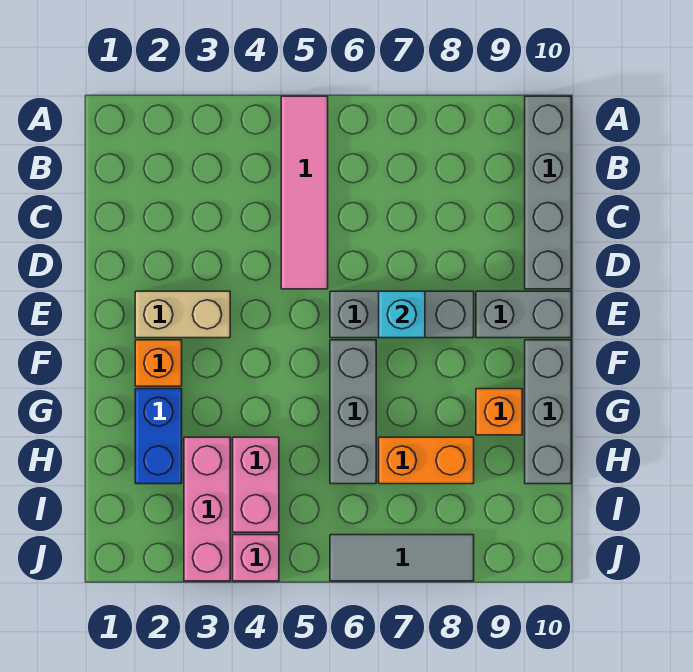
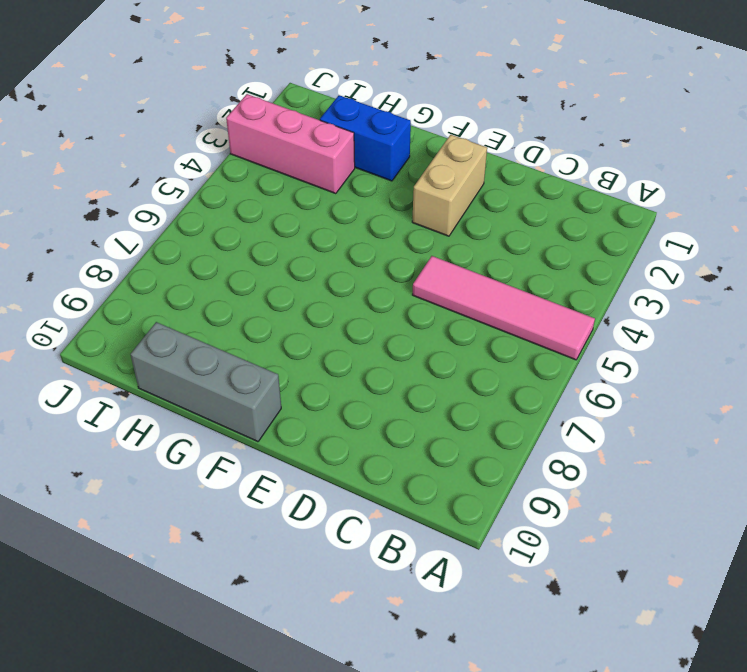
none -> grey 1x4 brick [525,96,571,289]
none -> grey 1x3 brick [330,291,474,338]
none -> grey 1x2 brick [476,291,571,338]

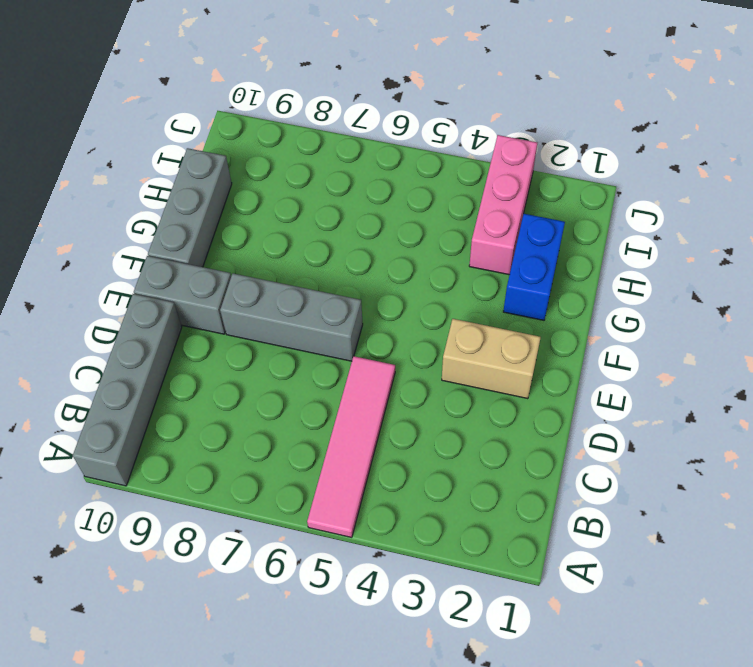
none -> orange 1x1 brick [135,340,182,386]
none -> grey 1x3 brick [330,340,376,484]
none -> orange 1x1 brick [476,389,522,435]

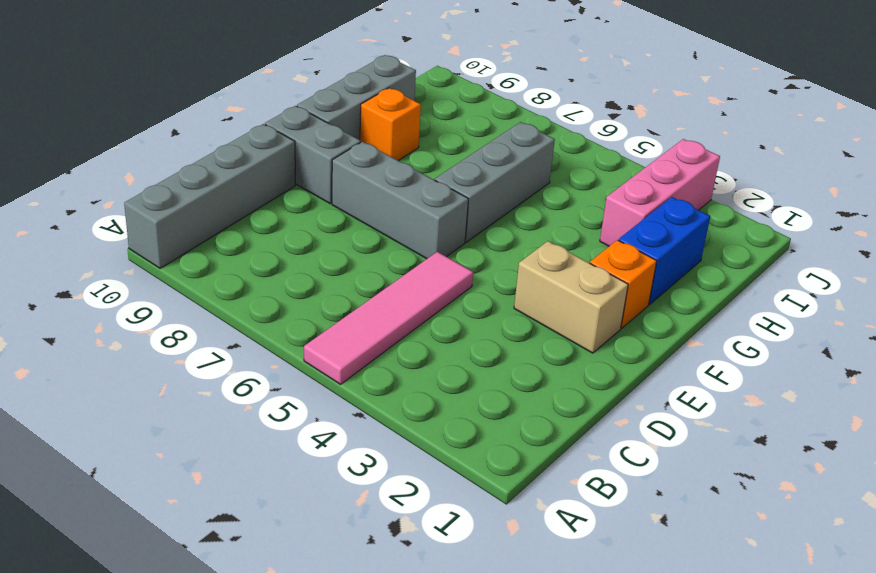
none -> pink 1x2 brick [233,437,279,532]
none -> orange 1x2 brick [379,437,474,484]
none -> pink 1x1 brick [233,535,279,581]

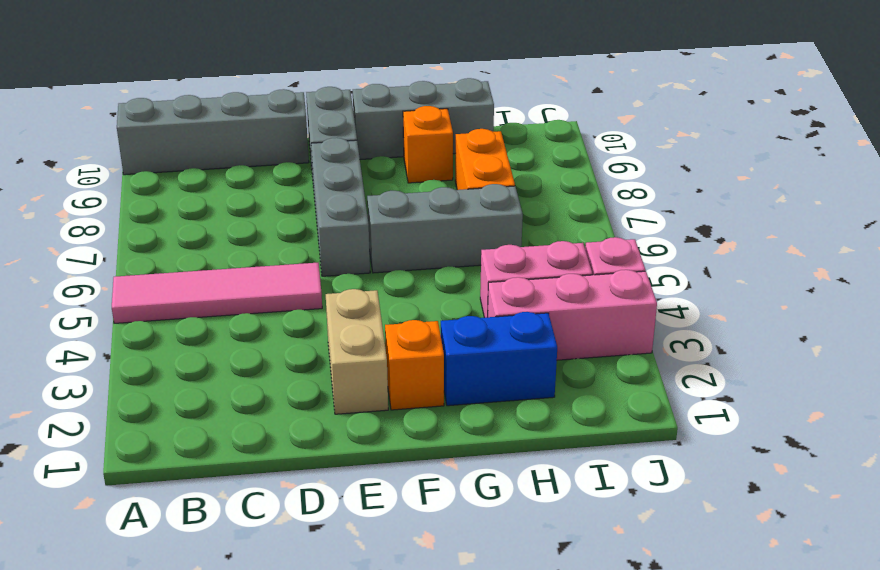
none -> grey 1x3 tile [330,535,474,581]
none -> cyan 1x1 brick [379,291,425,338]

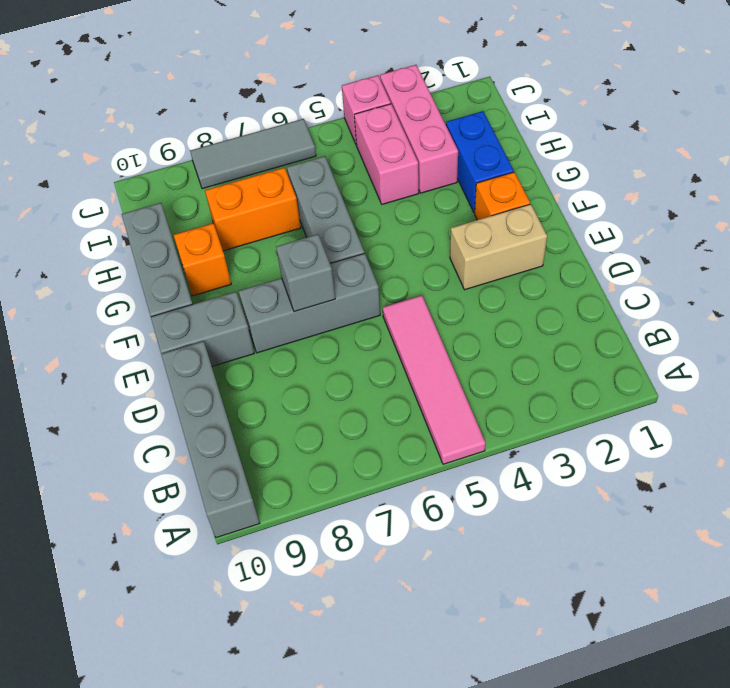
grey 1x1 brick [276,234,335,312] -> cyan 1x1 brick [379,291,425,338]

